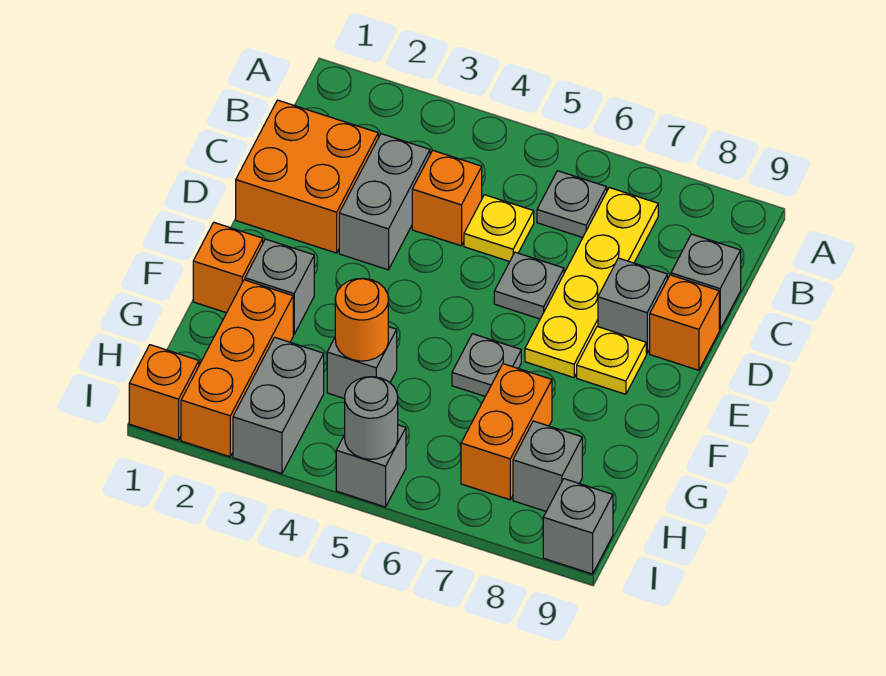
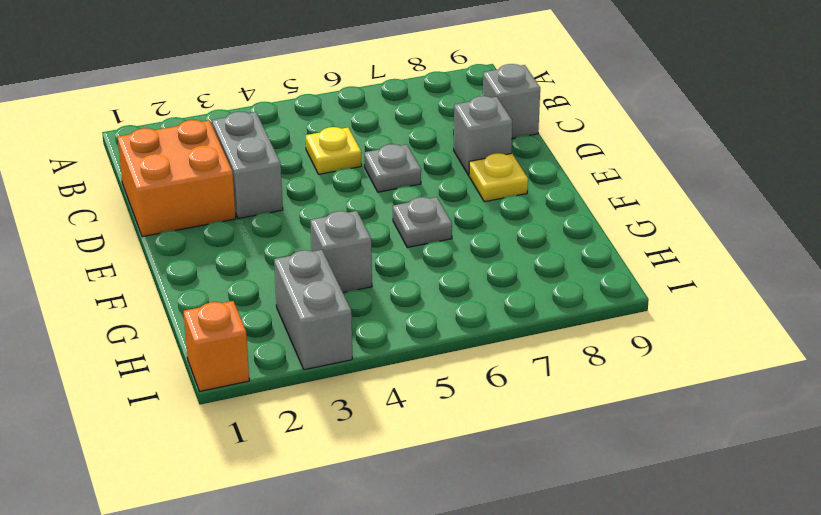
none -> grey 1x1 plate [537,171,607,238]
none -> yellow 1x4 plate [525,188,658,377]
none -> orange 1x1 brick [412,150,482,246]

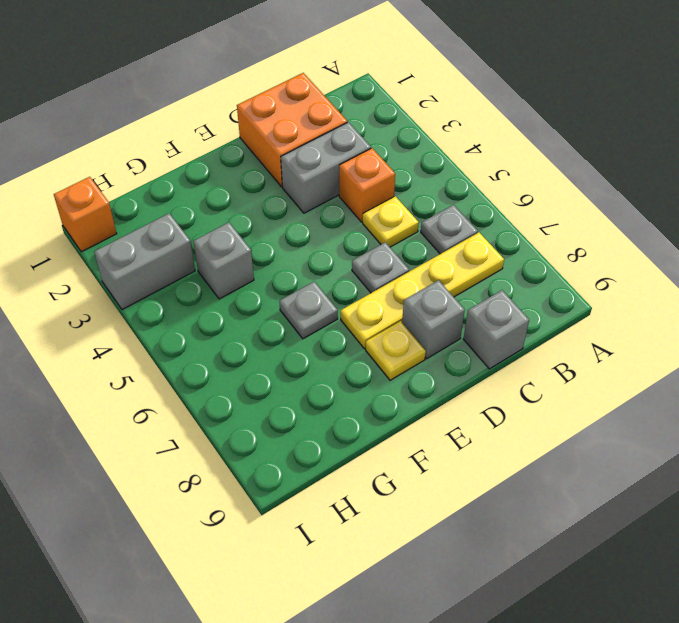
none -> orange 1x1 brick [650,275,719,370]
none -> orange 1x1 brick [193,223,263,313]
none -> grey 1x1 brick [245,239,314,334]

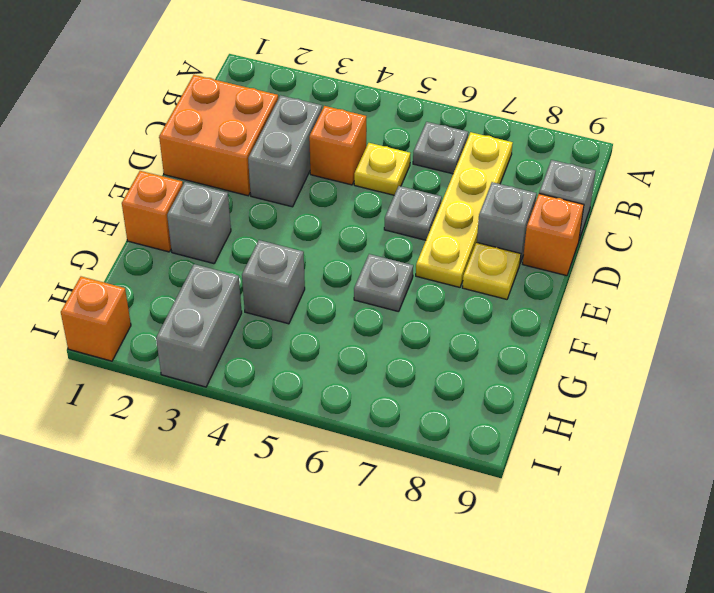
none -> orange 1x3 brick [181,280,293,457]
none -> orange 1x2 brick [461,364,552,500]
none -> grey 1x1 brick [513,421,582,511]

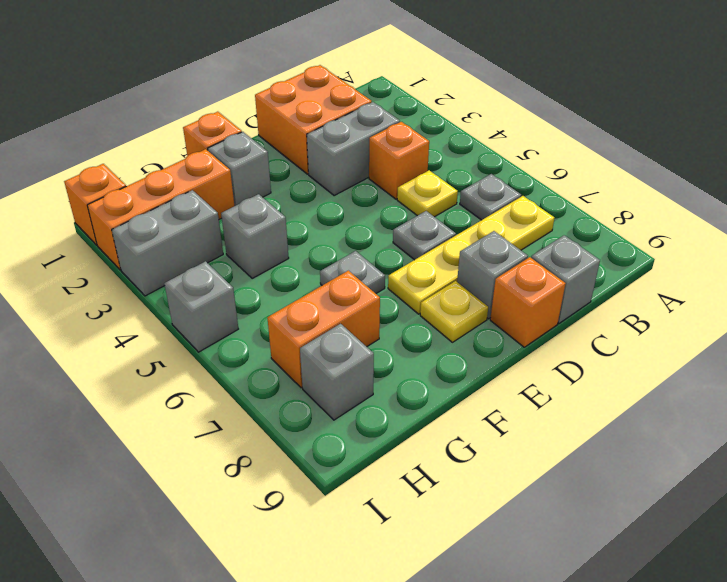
none -> grey 1x1 brick [543,479,613,574]
none -> orange 1x1 round brick [335,278,388,361]
none -> grey 1x1 round brick [345,377,398,459]

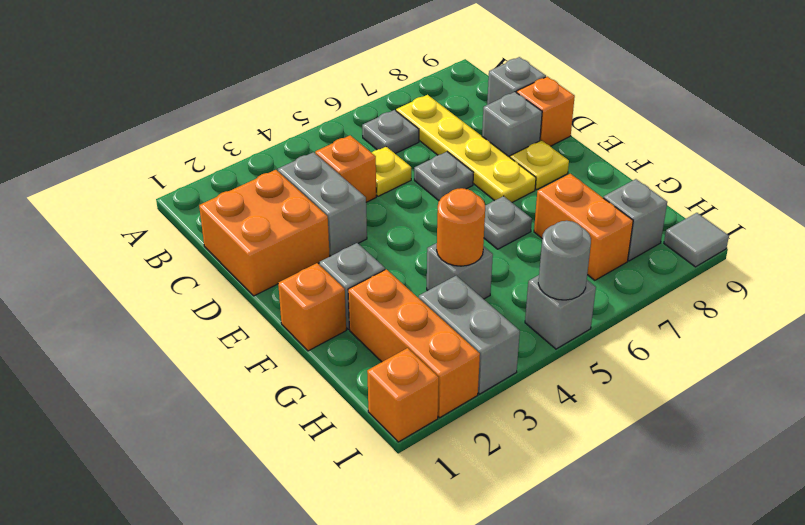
grey 1x1 tile [664,213,729,267] -> grey 1x1 brick [543,479,613,574]

